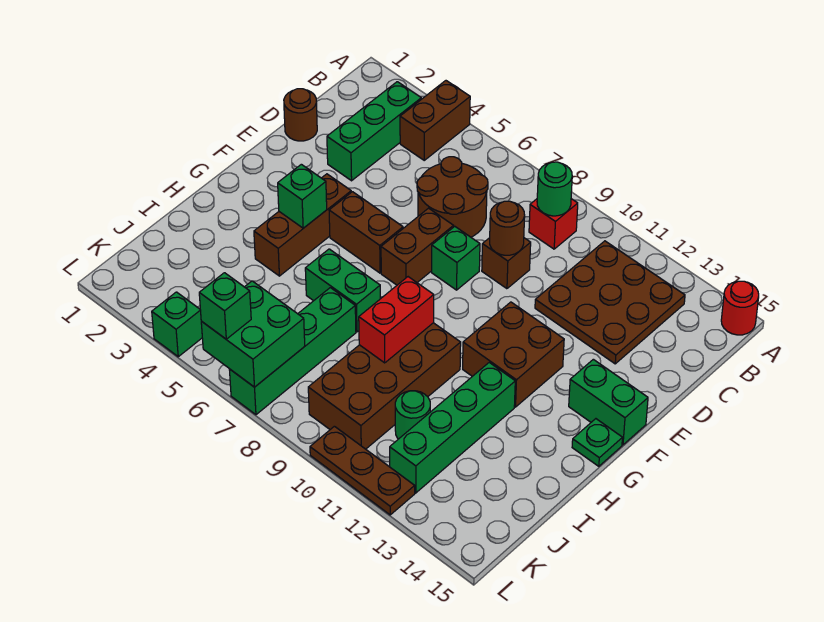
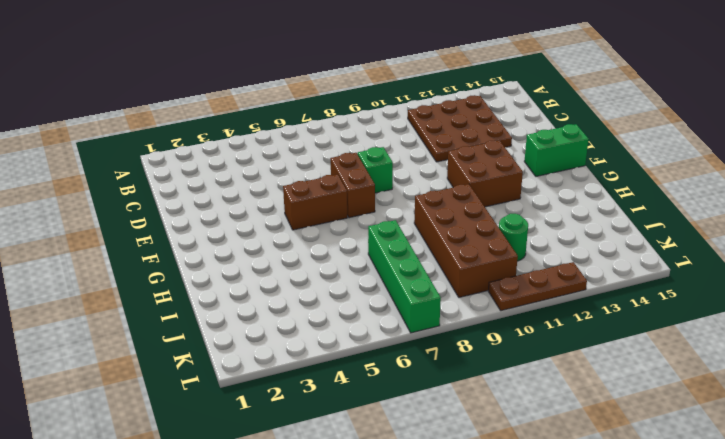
none -> brown 1x2 brick [400,81,470,160]
none -> red 1x1 round brick [721,281,759,335]
none -> green 1x3 brick [327,82,421,181]

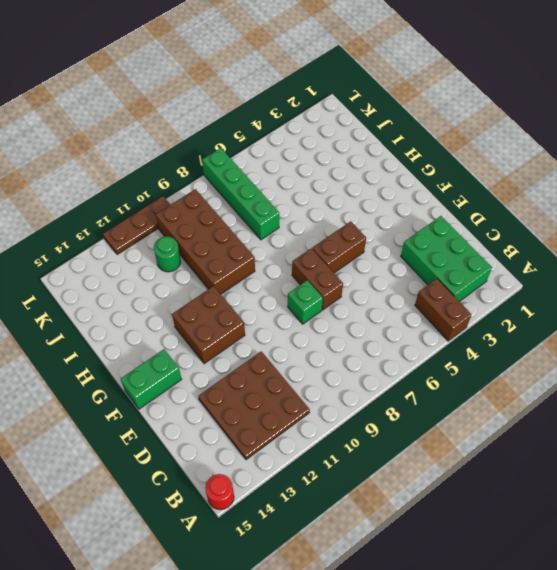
green 2x3 brick [401,216,492,302] -> green 1x3 brick [327,82,421,181]
none -> red 1x1 brick [529,199,578,249]
none -> brown 2x2 round brick [417,157,488,237]
none -> brown 1x1 round brick [284,89,317,141]

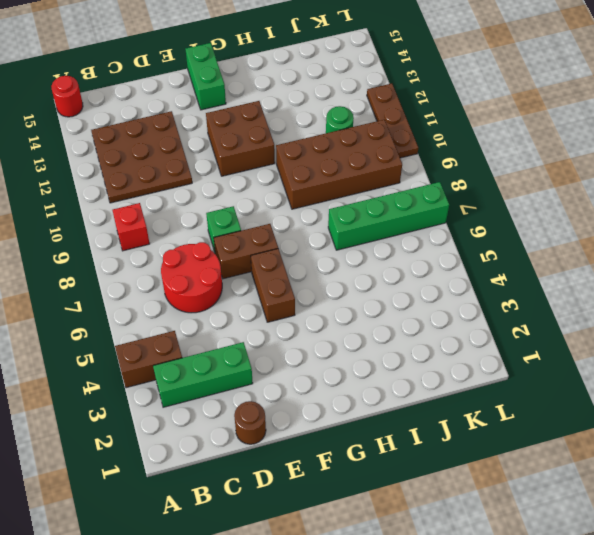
red 2x2 round brick [161,242,222,313] -> brown 2x2 round brick [417,157,488,237]
none -> brown 1x1 brick [482,238,531,289]
none -> brown 1x3 brick [254,174,351,276]
none -> green 1x1 plate [572,419,622,466]

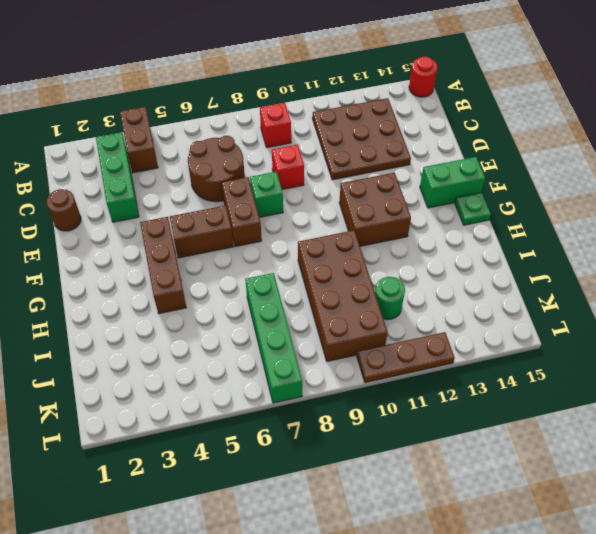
red 1x1 brick [272,145,304,190] -> brown 1x1 brick [482,238,531,289]
none -> green 1x2 brick [305,249,380,332]
none -> green 1x4 brick [390,363,515,493]
none -> green 1x1 brick [152,292,202,357]

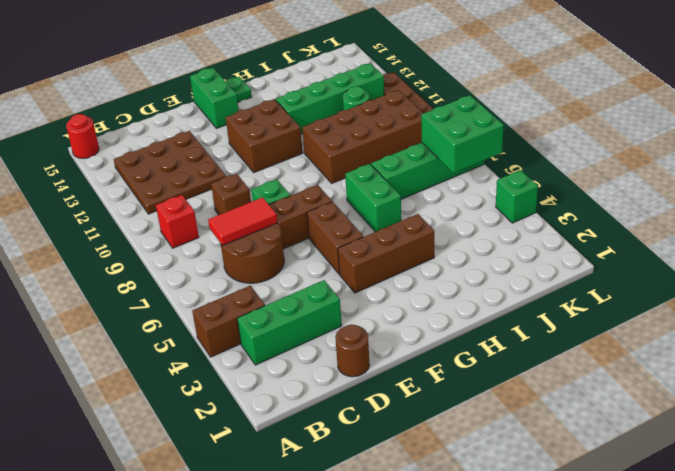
red 1x2 tile [208,197,277,245] -> none
none -> green 1x1 round brick [537,162,572,216]
none -> brown 1x1 round brick [490,201,525,255]
none -> green 1x1 brick [278,164,327,228]

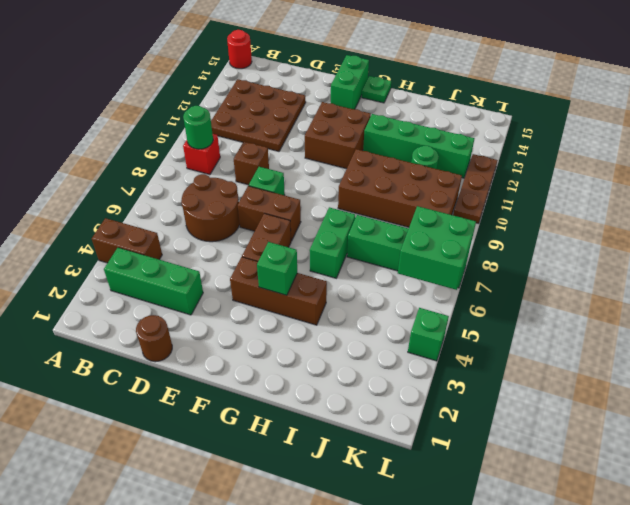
none -> brown 1x1 round brick [490,201,525,255]
none -> red 1x2 brick [359,277,434,363]
none -> green 1x1 brick [199,273,251,339]

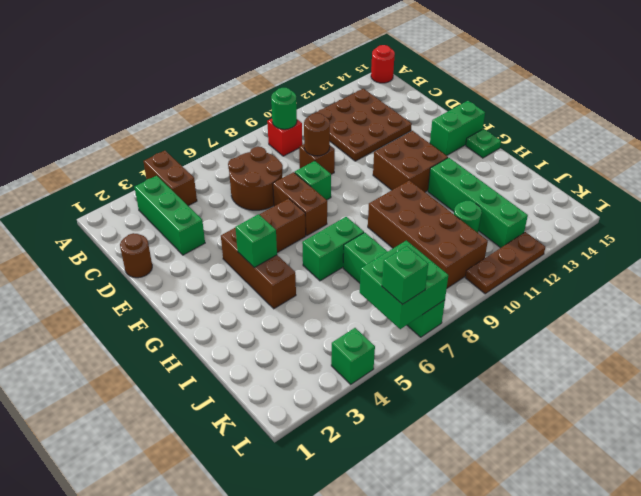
none -> red 1x2 brick [359,277,434,363]

